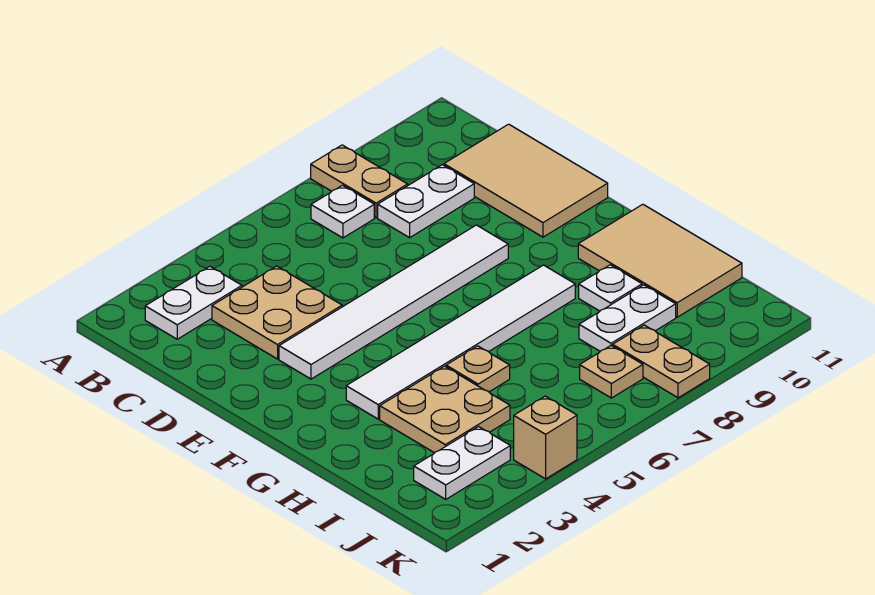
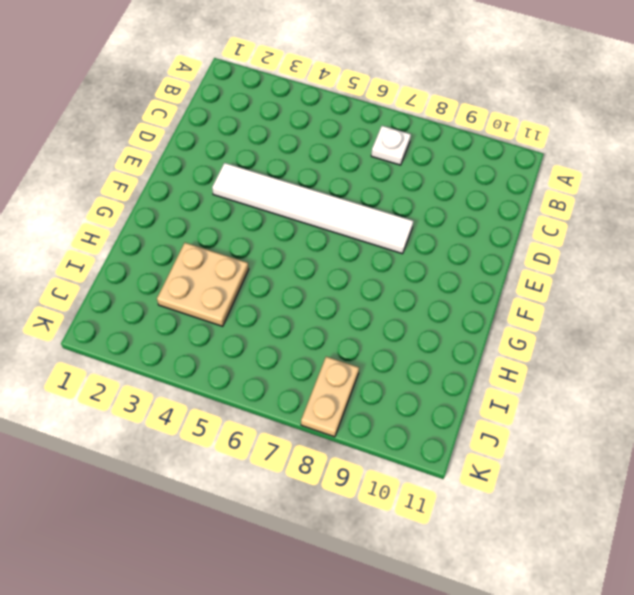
none -> tan 1x2 plate [311,145,408,218]
none -> white 1x2 plate [145,267,242,339]
none -> tan 2x2 plate [212,266,342,359]

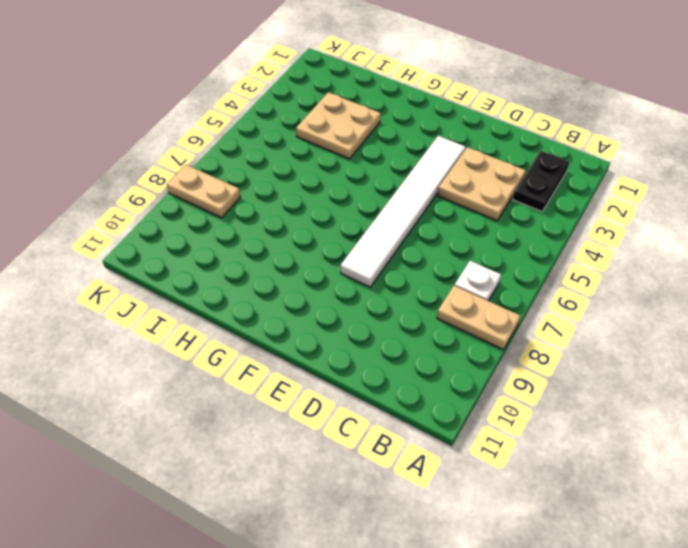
black 1x2 plate [513,151,569,212] -> white 1x2 plate [145,267,242,339]
none -> white 1x2 plate [378,165,474,238]
none -> tan 2x3 tile [444,124,608,237]
none -> white 1x6 tile [346,265,575,419]

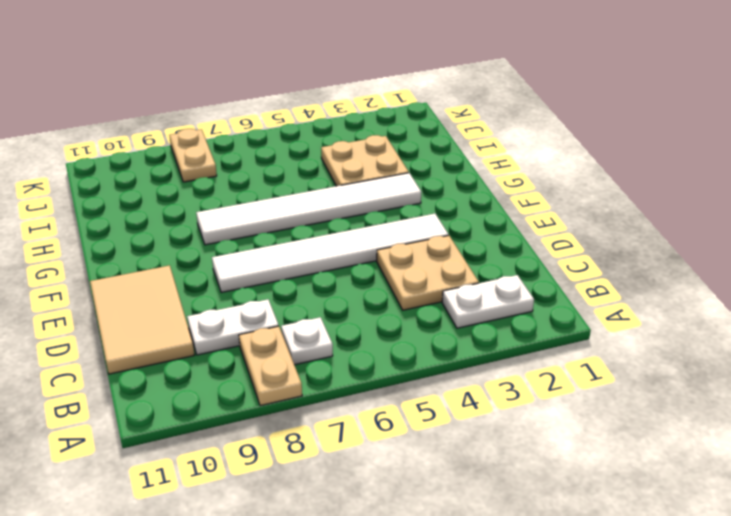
none -> tan 2x3 tile [578,204,742,317]
none -> tan 1x1 plate [446,346,510,392]
none -> white 1x1 plate [579,265,642,311]

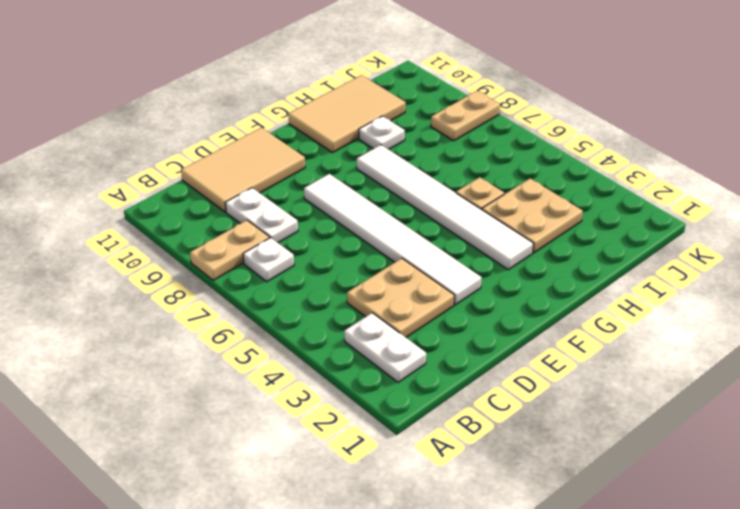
none -> white 1x2 plate [579,285,676,351]
none -> white 1x2 plate [414,427,510,499]
none -> tan 1x1 plate [580,346,643,398]

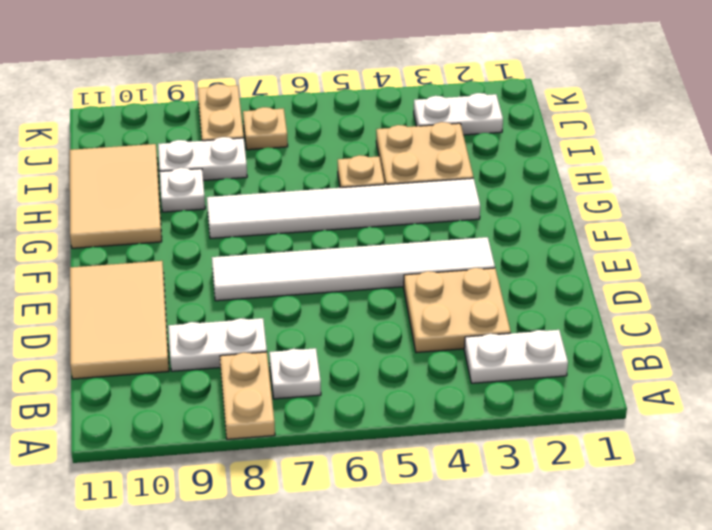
none -> tan 1x1 brick [514,396,577,479]

